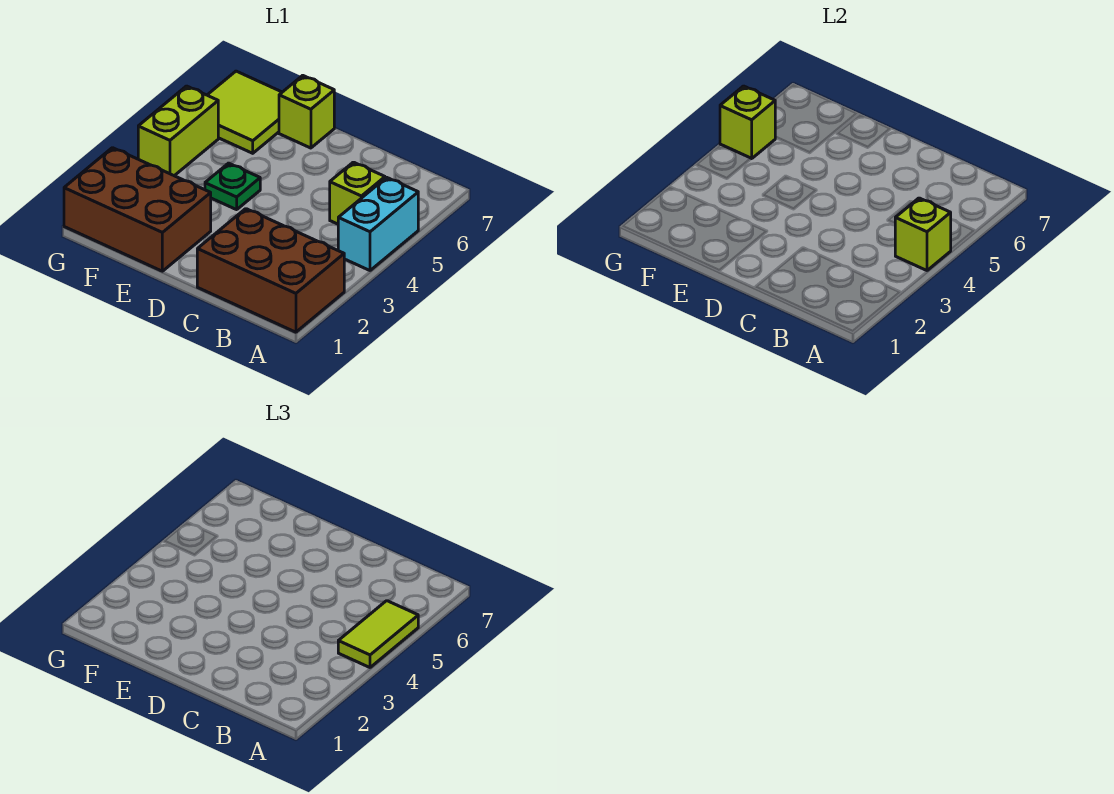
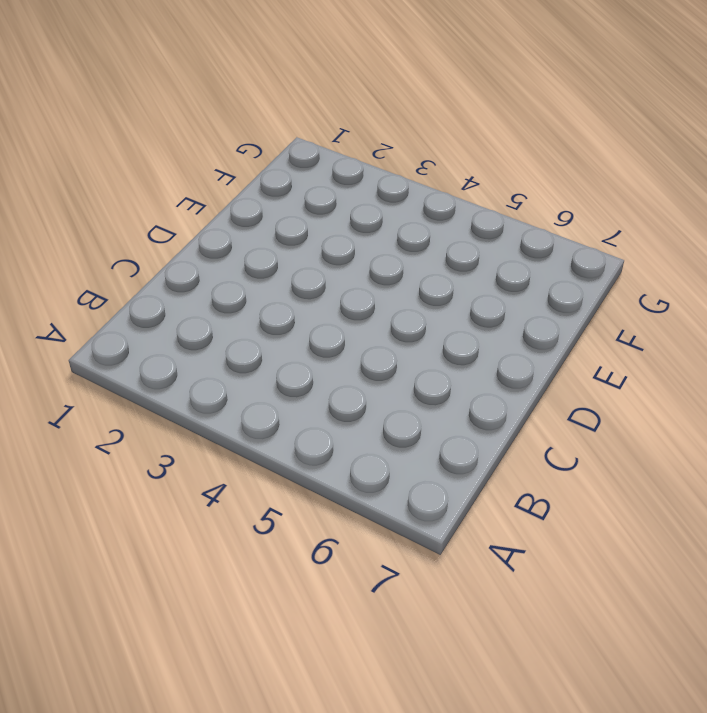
none -> brown 2x3 brick [197,209,344,332]
none -> cyan 1x2 brick [338,177,418,270]

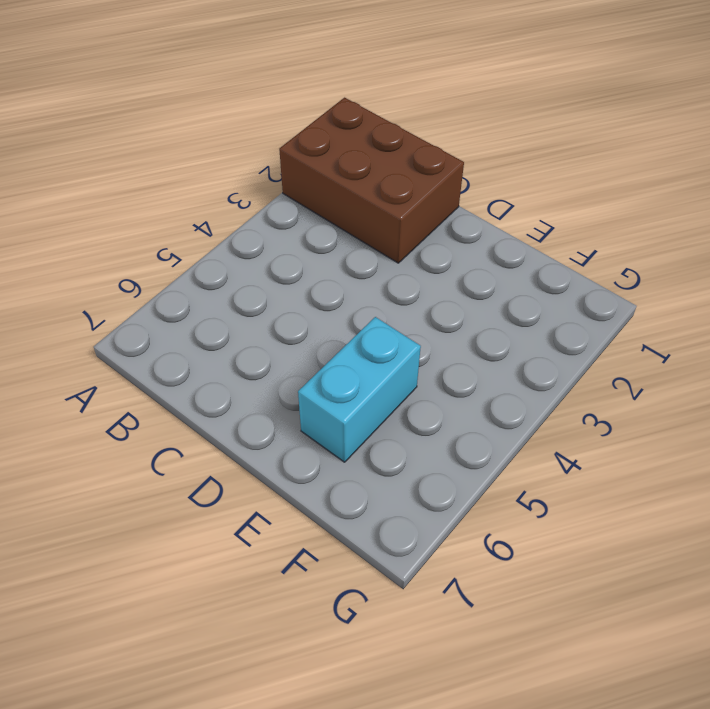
cyan 1x2 brick [298,317,421,462] -> cyan 1x2 brick moved to [338,177,418,270]
none -> lime 1x1 brick [330,162,385,224]
none -> brown 2x3 brick [64,148,211,271]

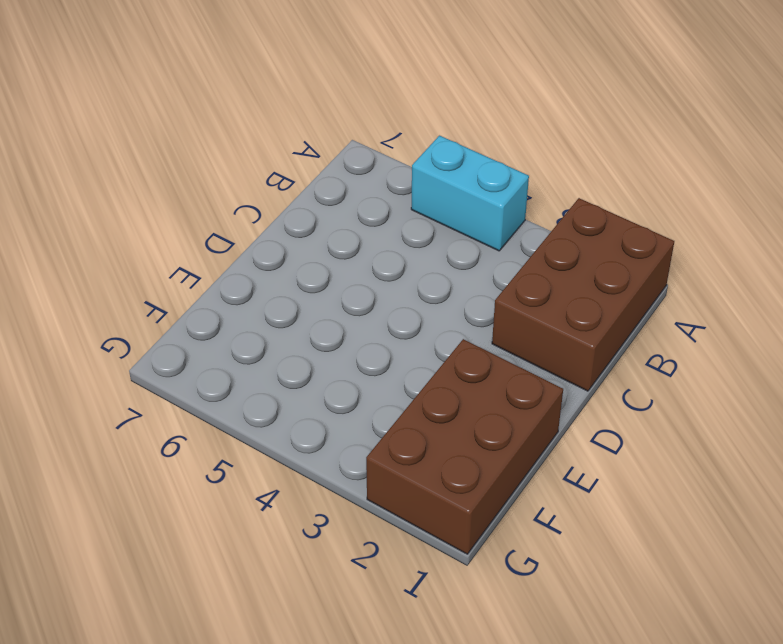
none -> lime 1x1 brick [330,162,385,224]
none -> green 1x1 plate [205,163,260,210]

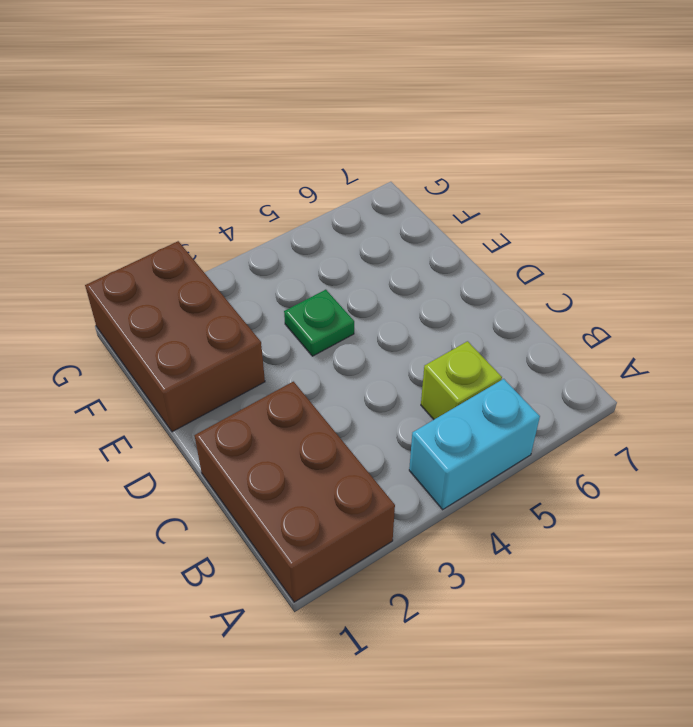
none -> lime 1x1 brick [279,75,334,148]
none -> lime 2x2 tile [208,71,282,153]

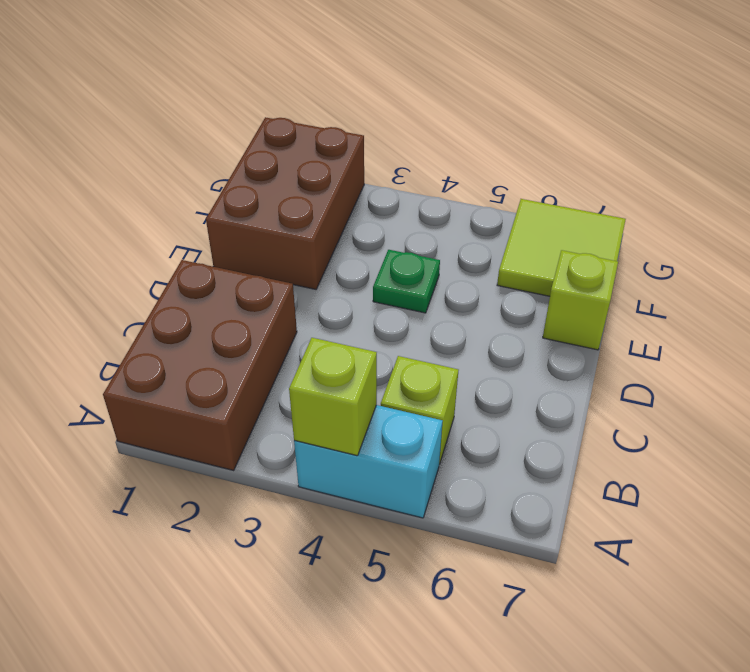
none -> lime 1x2 brick [138,86,218,176]
none -> lime 1x1 brick [720,86,775,159]

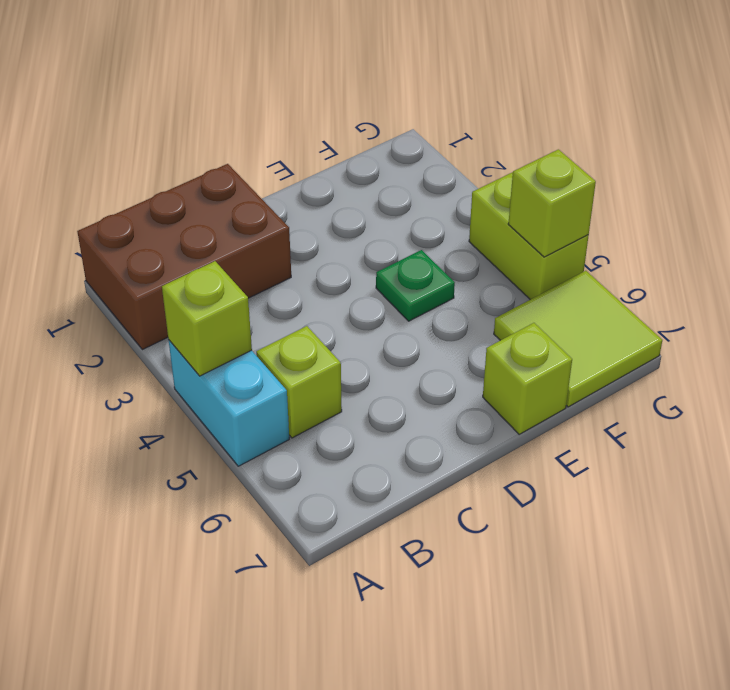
none -> brown 2x3 brick [64,148,211,271]
none -> lime 1x2 tile [338,601,418,667]

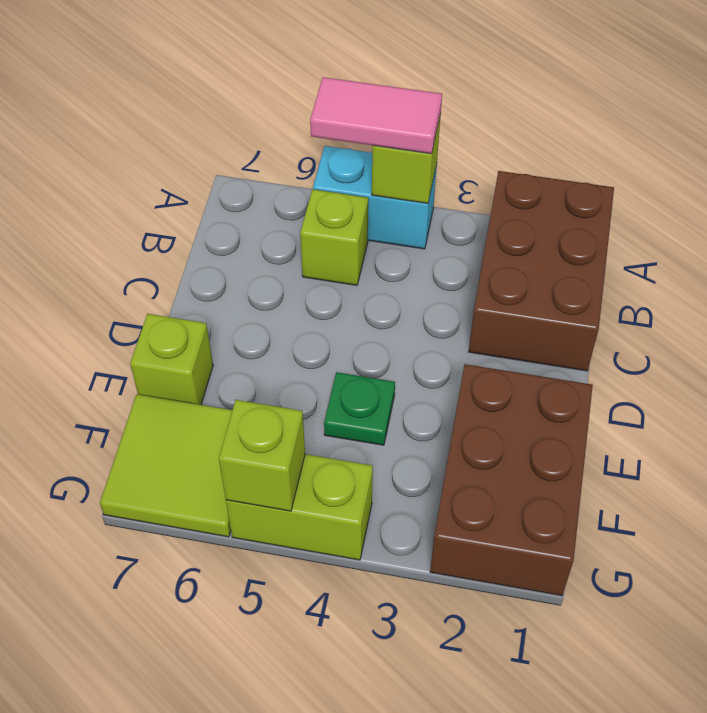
pink 1x2 tile [310,77,442,154] -> lime 1x2 tile [338,601,418,667]

